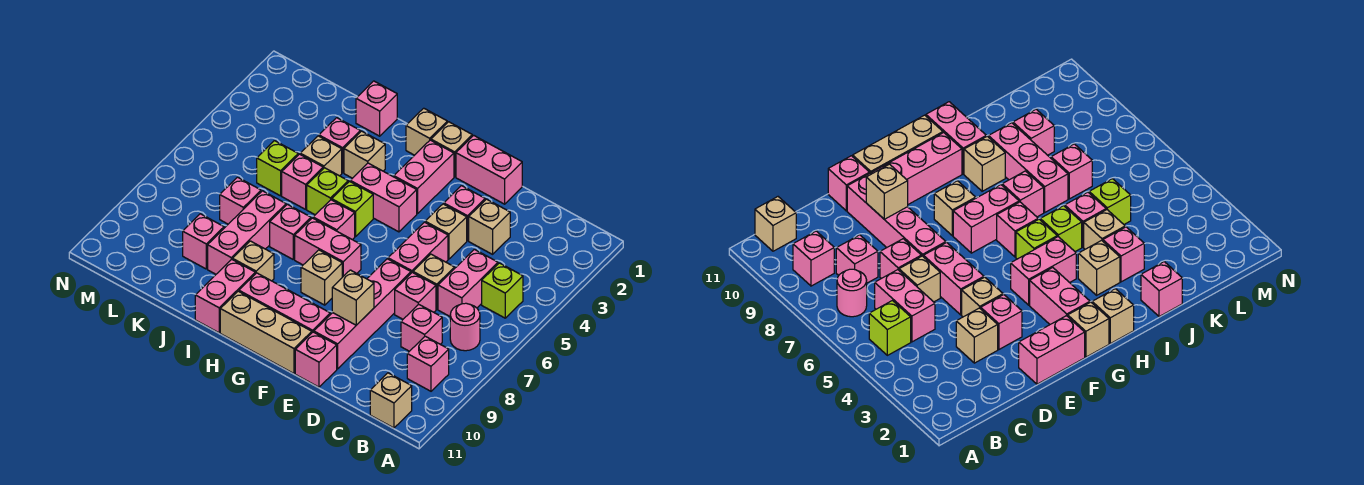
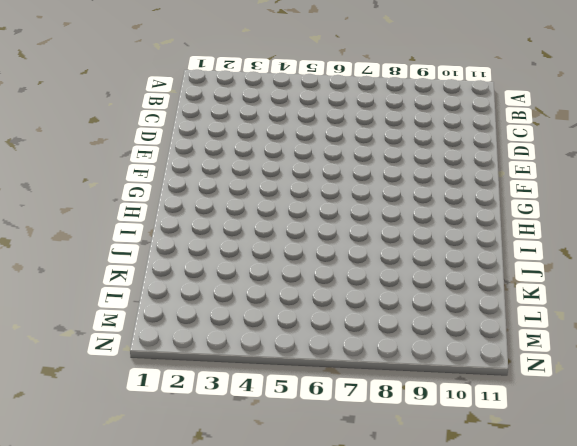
none -> lime 1x1 brick [482,263,523,318]
none -> pink 1x1 round brick [450,303,480,351]
none -> pink 1x1 brick [407,336,449,391]
none -> tan 1x1 brick [370,373,412,428]

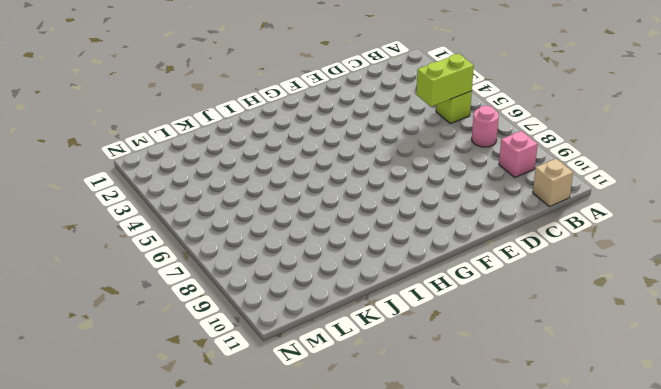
lime 1x2 brick [416,54,474,107] -> none
none -> pink 1x2 brick [438,249,498,316]
none -> pink 1x1 brick [401,304,442,351]
none -> tan 1x1 brick [469,199,510,254]
none -> tan 1x1 brick [413,254,455,309]

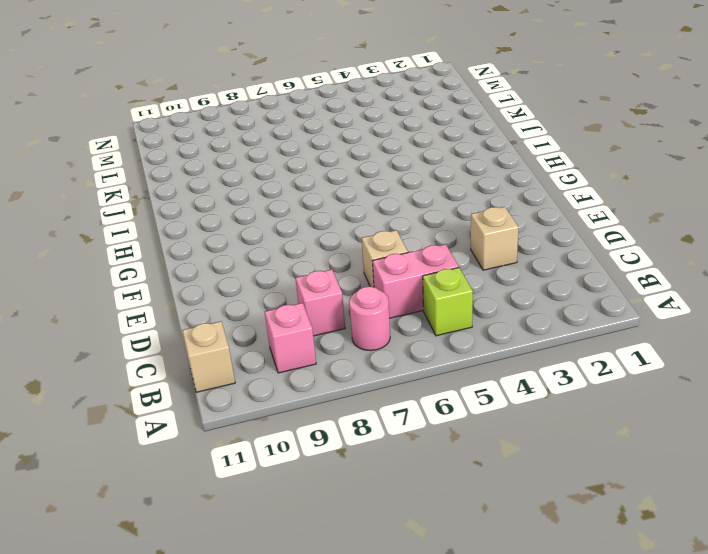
none -> pink 1x1 brick [395,272,436,319]
none -> pink 1x2 brick [456,135,522,204]
none -> pink 1x1 brick [444,186,485,241]
none -> tan 1x1 brick [425,204,467,259]

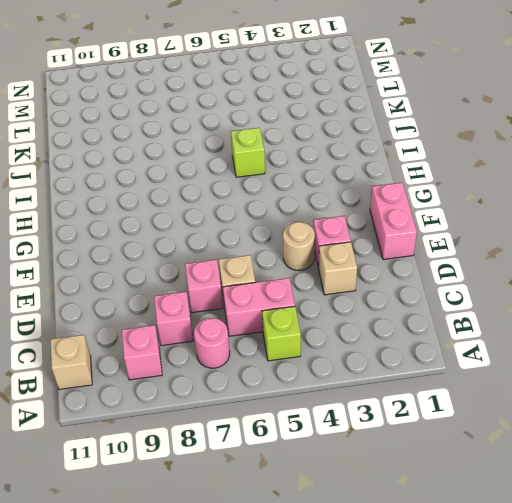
tan 1x1 round brick [283,222,315,270] -> tan 1x1 brick [425,204,467,259]
none -> pink 1x2 brick [388,222,448,273]
none -> pink 1x4 brick [314,259,411,369]
none -> pink 1x1 brick [295,332,337,387]
none -> pink 1x3 brick [239,273,330,332]

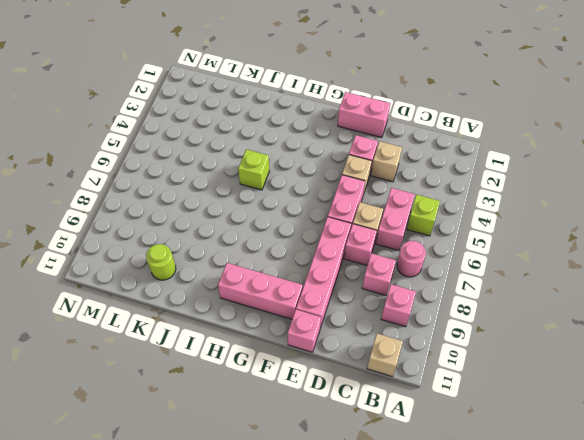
lime 1x1 round brick [146,244,176,280] -> none
none -> tan 1x3 brick [220,291,312,374]
none -> tan 1x1 brick [431,122,472,177]
none -> pink 1x2 brick [394,140,454,214]
none -> pink 1x2 brick [350,163,417,232]

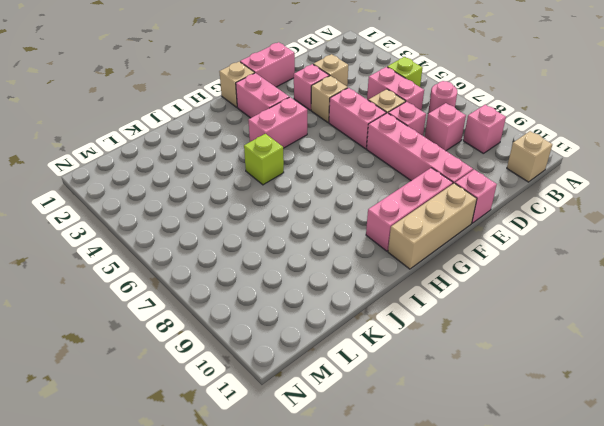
none -> pink 1x2 brick [295,218,361,277]
none -> tan 1x1 brick [301,250,342,305]
none -> tan 1x1 brick [406,108,447,155]
none -> lime 1x1 brick [332,182,373,237]

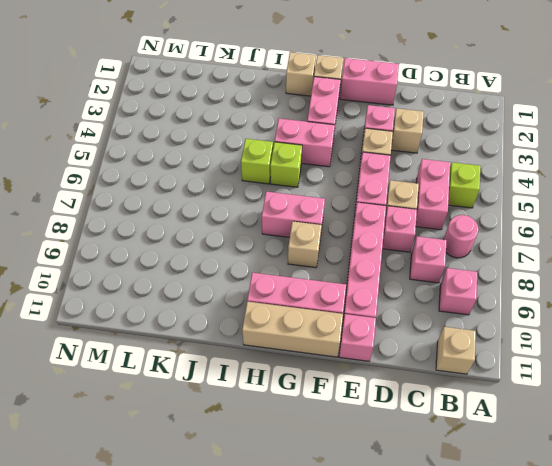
none -> pink 1x1 brick [313,200,355,240]
none -> tan 1x1 brick [344,131,385,178]
none -> pink 1x1 brick [270,204,311,259]
none -> tan 1x1 brick [233,241,274,281]

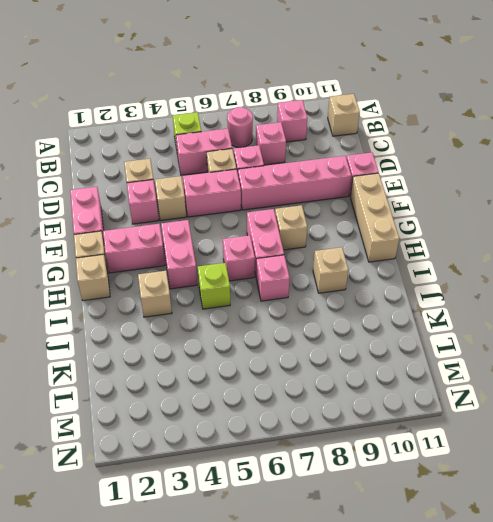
none -> pink 1x3 brick [239,273,330,332]
none -> lime 1x1 brick [332,182,373,237]
none -> pink 1x2 brick [195,259,255,333]
none -> pink 1x1 brick [356,81,397,136]

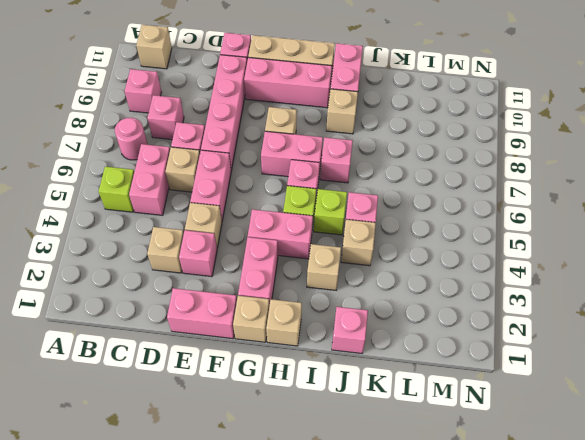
none -> pink 1x1 brick [319,118,360,173]
none -> pink 1x3 brick [208,191,286,274]
none -> lime 1x1 brick [257,141,298,196]
none -> pink 1x1 brick [220,177,261,224]

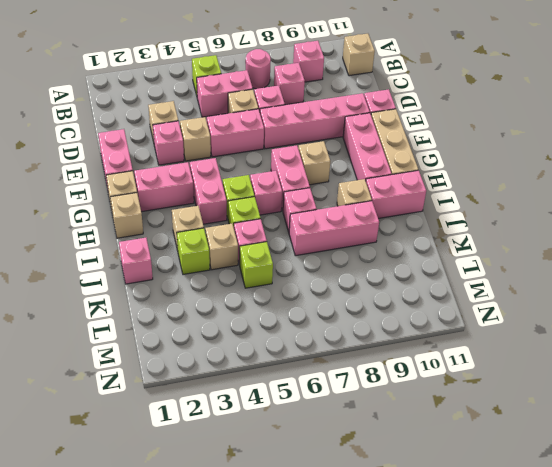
lime 1x1 brick [177,228,210,274] -> pink 1x1 brick [319,118,360,173]
none -> pink 1x1 brick [220,177,261,224]
none -> pink 1x1 brick [183,214,224,269]
none -> tan 1x1 brick [332,270,374,325]

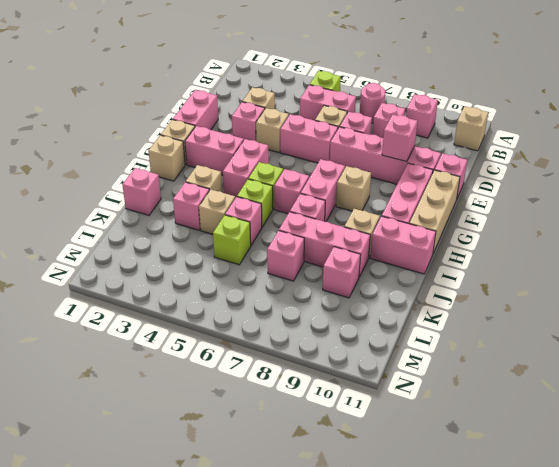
pink 1x1 brick [382,115,418,162] -> tan 1x1 brick [332,270,374,325]

